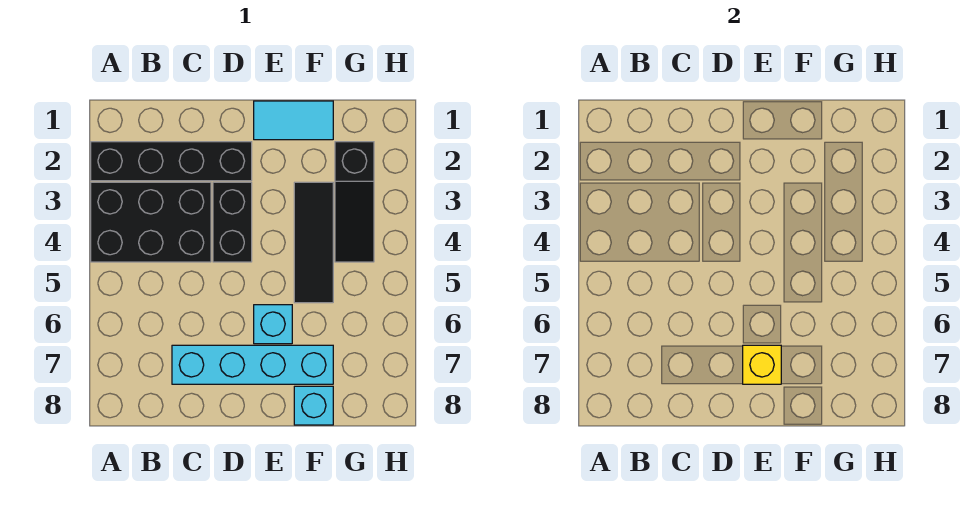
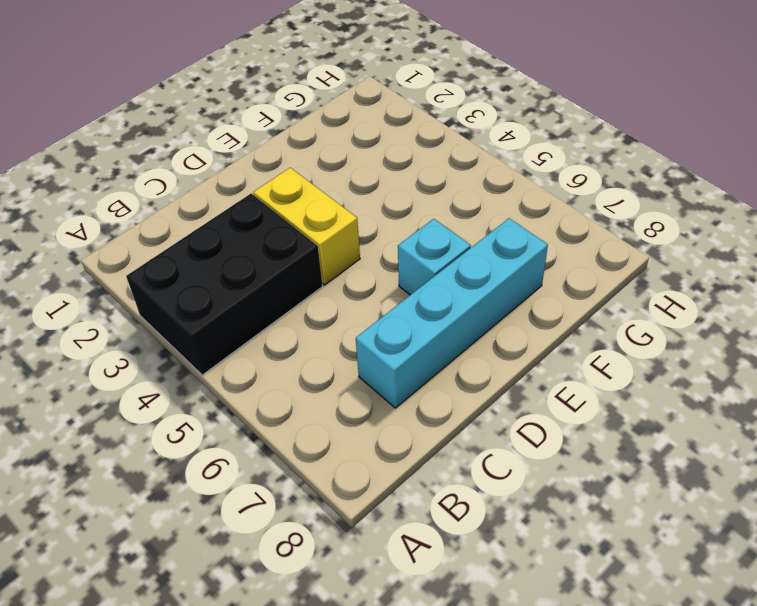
yellow 1x2 brick [253,168,360,285] -> black 1x2 brick [213,182,252,262]
none -> black 1x4 brick [91,142,252,181]
none -> cyan 1x2 tile [254,101,333,140]

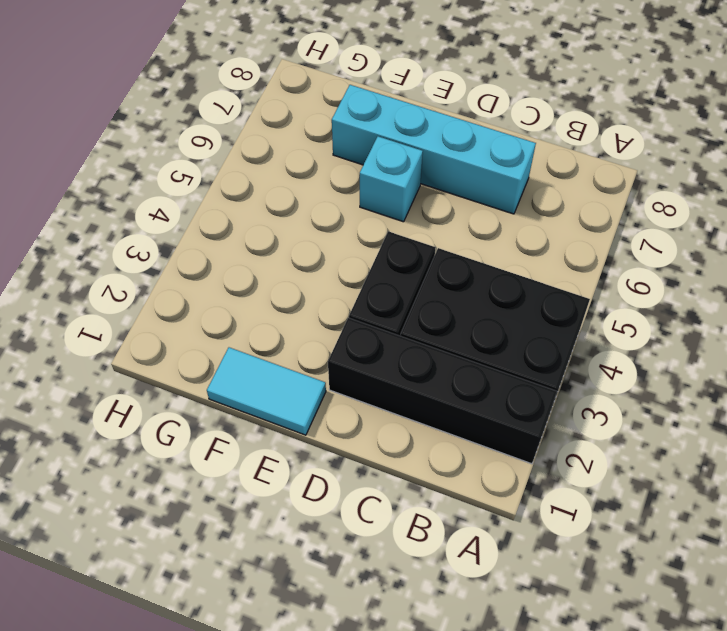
none -> black 1x3 tile [294,182,333,303]
none -> cyan 1x1 brick [294,386,333,425]

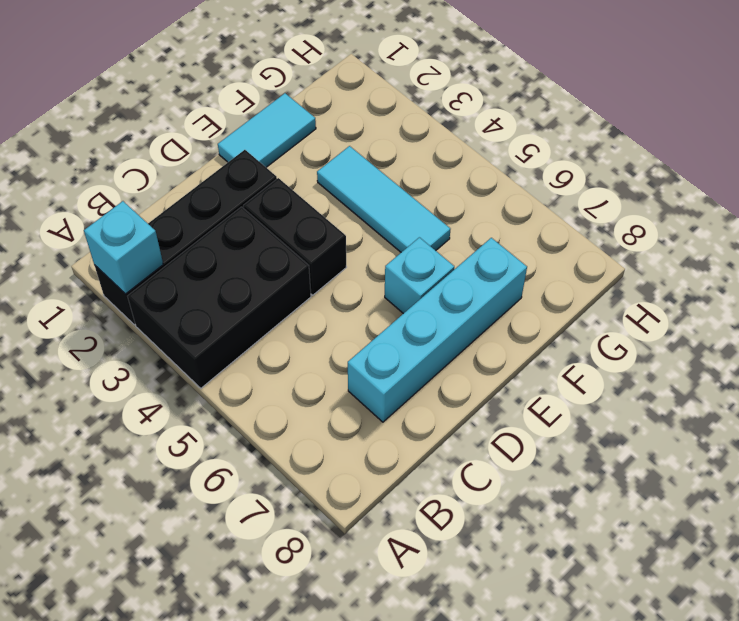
cyan 1x1 brick [84,201,163,294] -> cyan 1x1 brick moved to [294,386,333,425]
cyan 1x3 tile [317,146,450,252] -> black 1x3 tile [294,182,333,303]
none -> black 1x3 slope [335,142,374,262]
none -> yellow 1x1 brick [743,345,781,384]

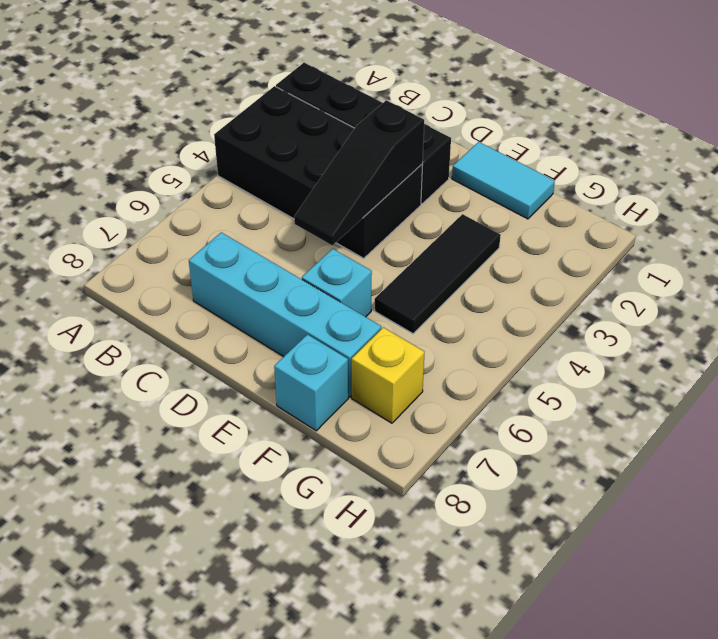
black 1x3 slope [294,100,424,246] -> black 1x3 slope moved to [335,142,374,262]
yellow 1x1 brick [352,327,425,423] -> yellow 1x1 brick moved to [743,345,781,384]

